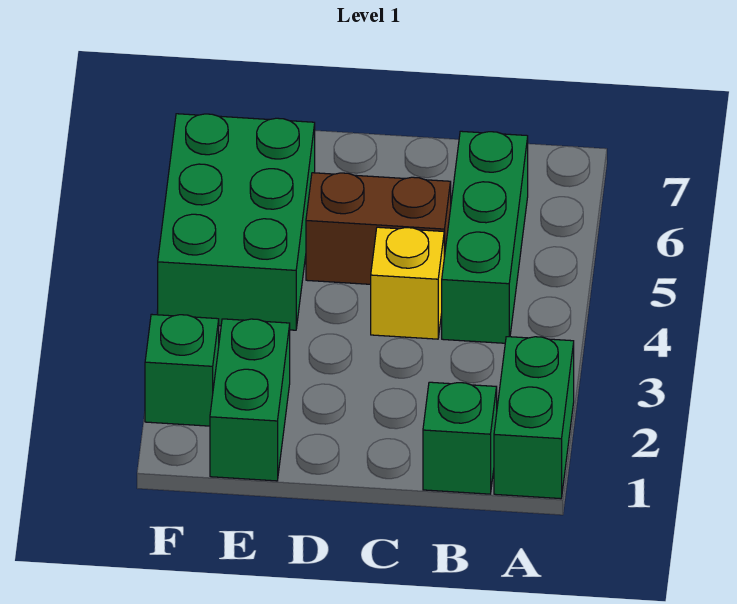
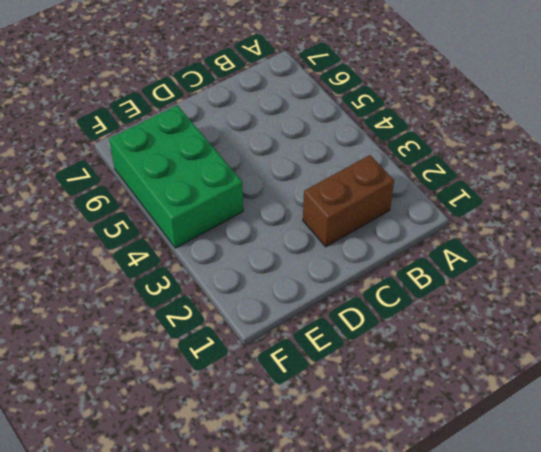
brown 1x2 brick [303,155,394,247] -> brown 1x2 brick moved to [306,173,451,284]
none -> green 1x2 brick [494,337,574,499]
none -> green 1x1 brick [423,382,497,494]

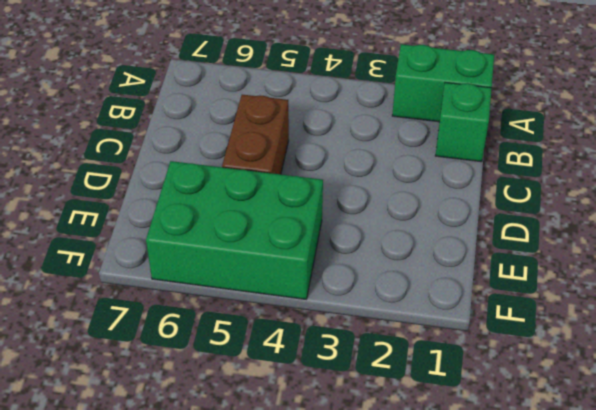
none -> green 1x3 brick [442,131,528,343]
none -> yellow 1x1 brick [371,227,444,339]

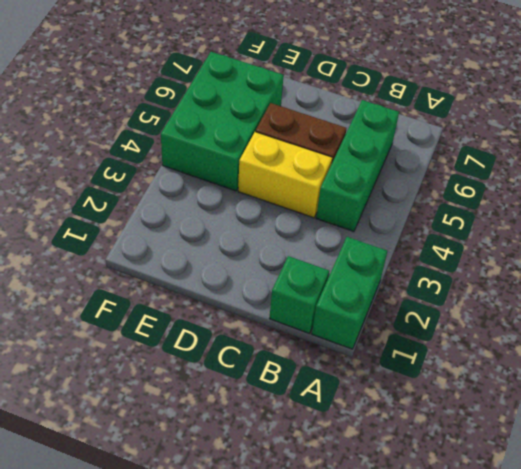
yellow 1x2 brick [238,132,332,218] -> yellow 1x1 brick [371,227,444,339]
none -> green 1x2 brick [210,319,290,481]
none -> green 1x1 brick [145,314,219,426]

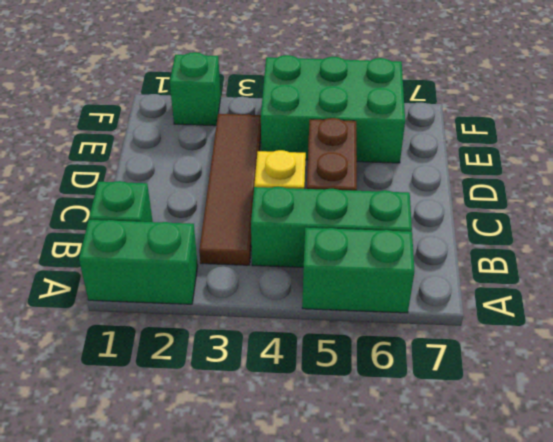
green 1x2 brick [302,228,414,313] -> green 1x2 brick moved to [210,319,290,481]
brown 1x4 tile [199,114,261,265] -> none

